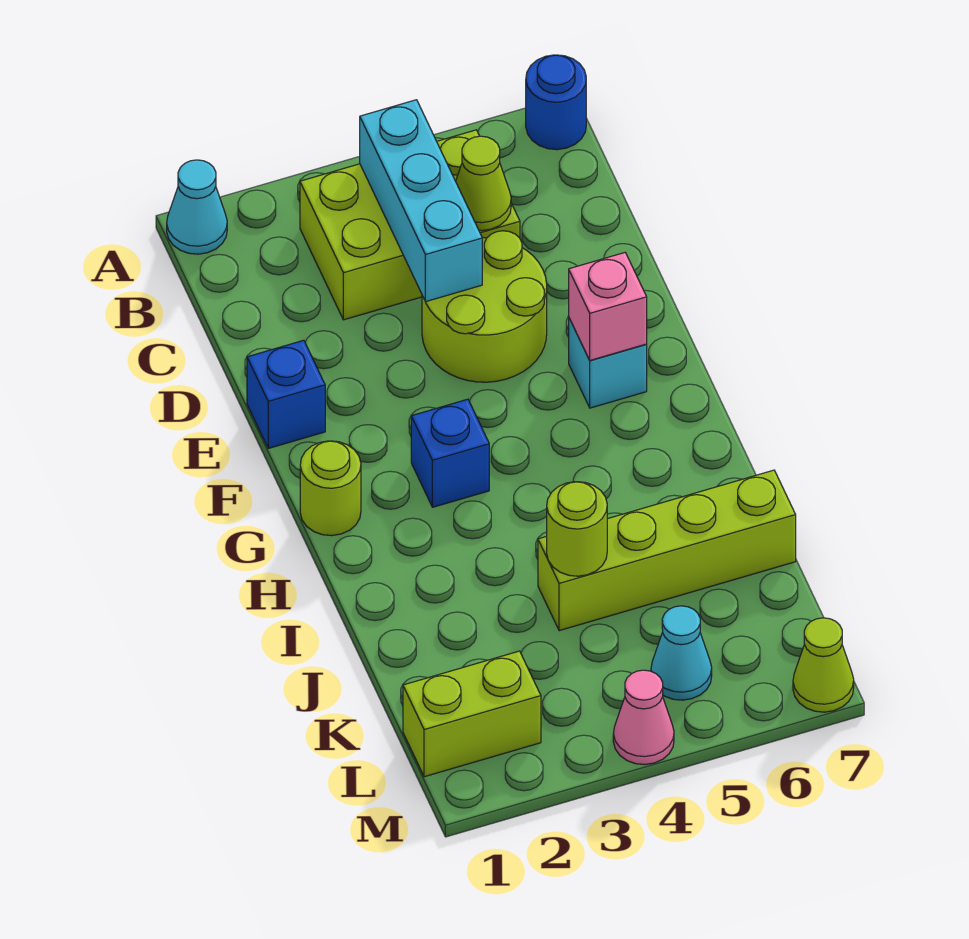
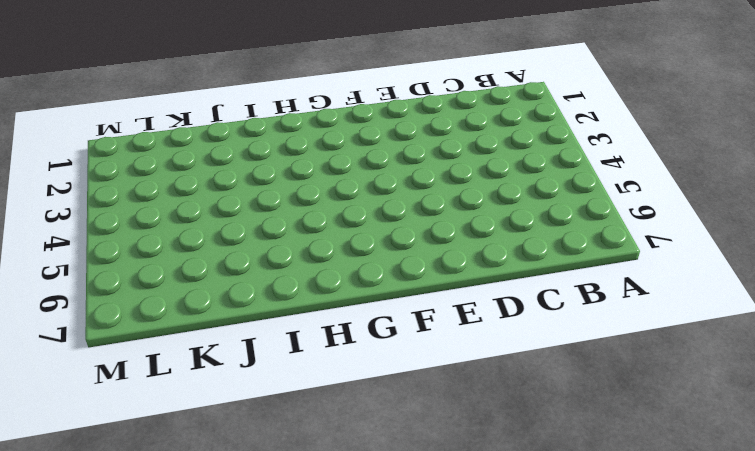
none -> cyan 1x1 cone [167,160,227,254]
none -> blue 1x1 round brick [526,55,586,150]
none -> lime 2x3 brick [300,130,520,320]

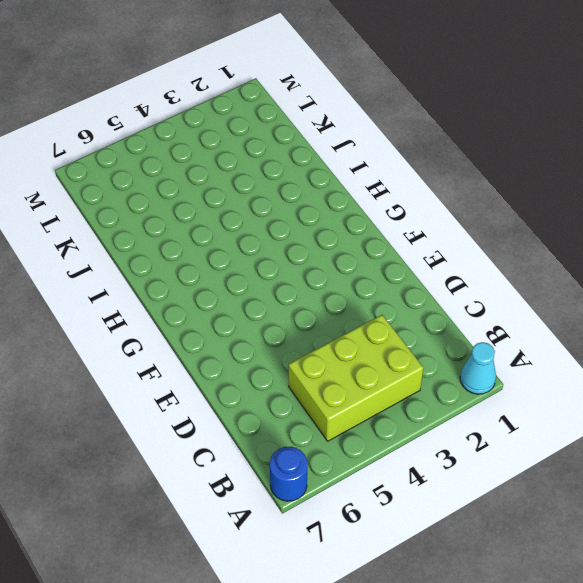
none -> lime 2x2 round brick [422,231,547,382]
none -> blue 1x1 brick [247,340,325,448]
none -> cyan 1x1 brick [569,318,647,408]

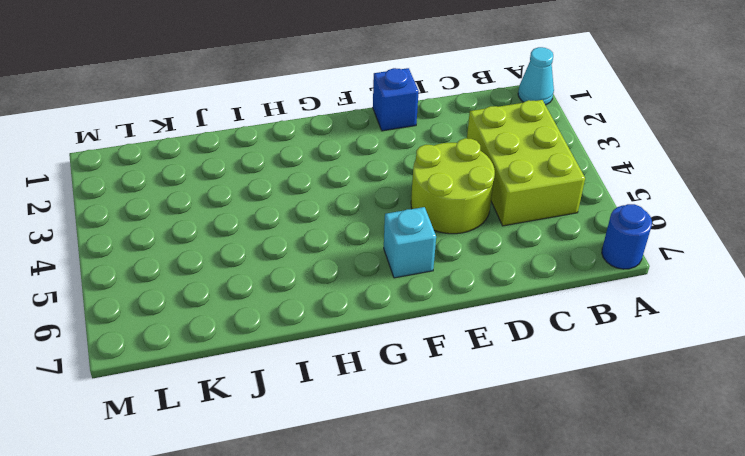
none -> lime 1x1 round brick [300,441,361,536]
none -> blue 1x1 brick [411,399,489,507]
none -> lime 1x4 brick [538,470,796,631]

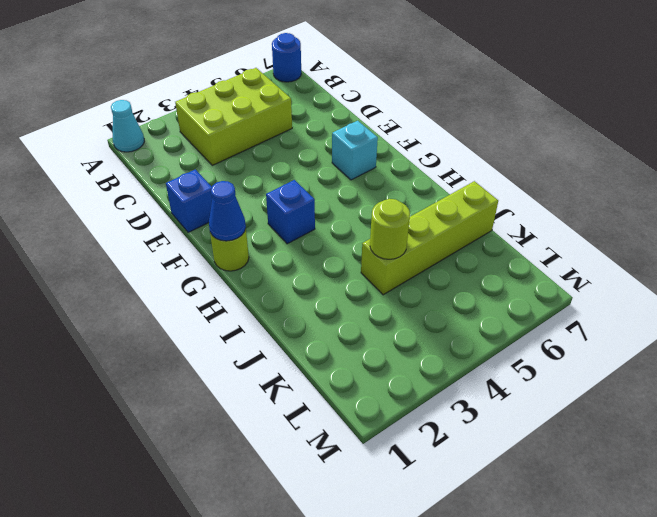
blue 1x1 cone [209,181,246,241] -> none
none -> lime 2x2 round brick [422,231,547,382]
none -> lime 1x2 brick [403,651,541,777]
none -> cyan 1x1 cone [651,606,712,700]

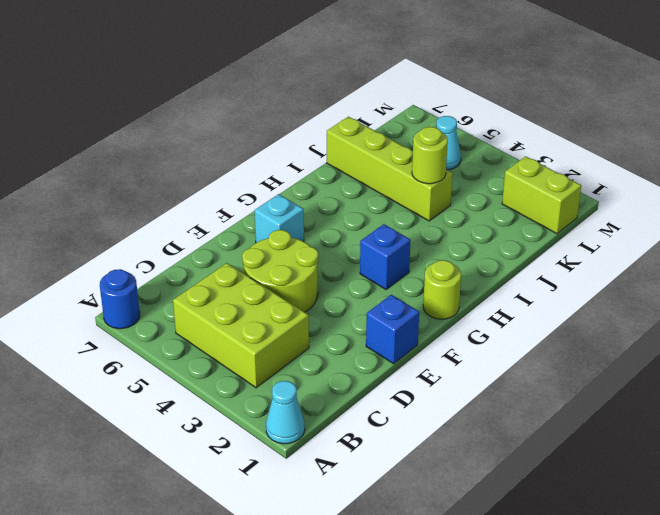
none -> pink 1x1 cone [613,670,674,765]
none -> lime 1x1 cone [793,618,854,712]
none -> cyan 1x3 brick [360,100,482,302]

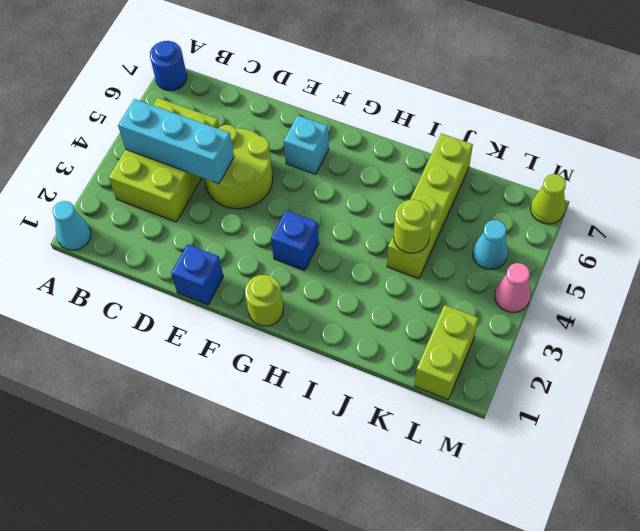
none -> lime 1x1 cone [456,136,511,231]
none -> pink 1x1 brick [569,253,647,360]

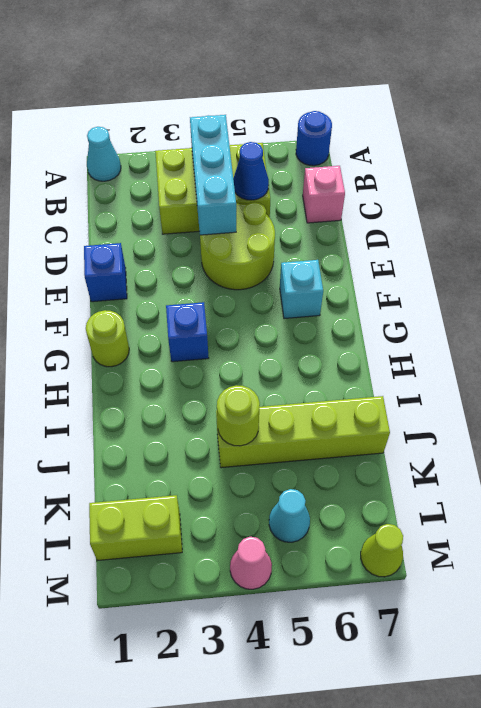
blue 1x1 cone [233,142,269,200] -> lime 1x1 cone [456,136,511,231]
pink 1x1 brick [303,166,345,223] -> pink 1x1 brick moved to [569,253,647,360]

